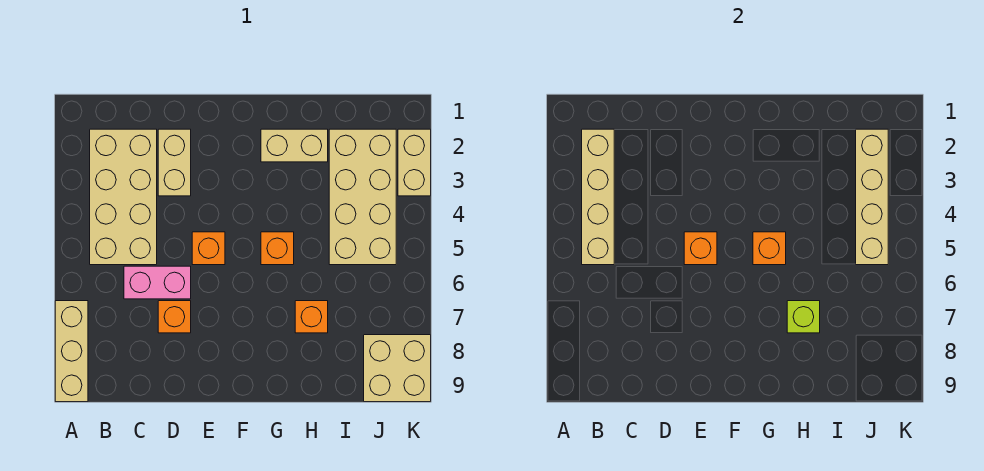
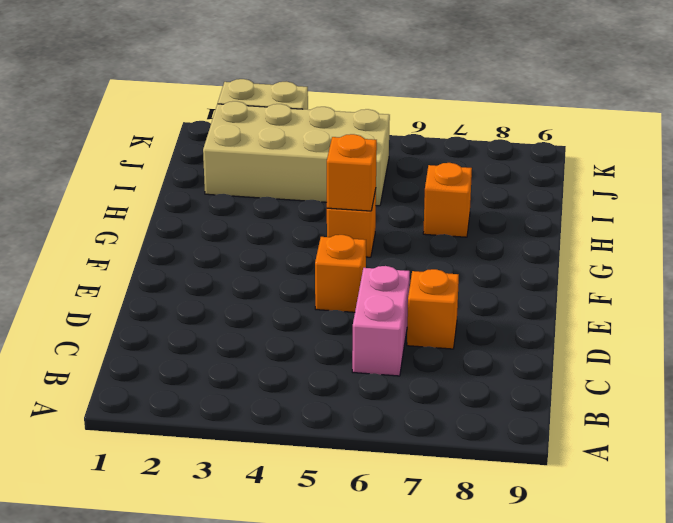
none -> tan 1x3 brick [55,301,88,402]
none -> tan 2x4 brick [90,129,157,265]
none -> tan 1x2 brick [158,129,191,196]

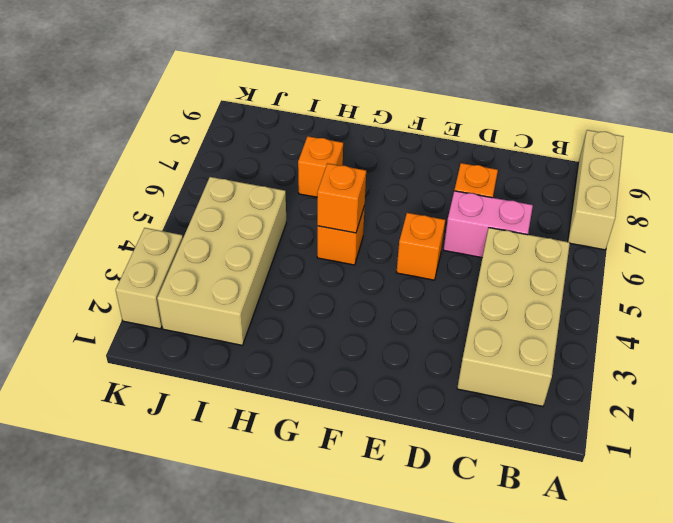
none -> tan 1x2 brick [158,129,191,196]
none -> tan 1x2 brick [261,129,328,162]
none -> tan 2x2 brick [364,335,431,402]

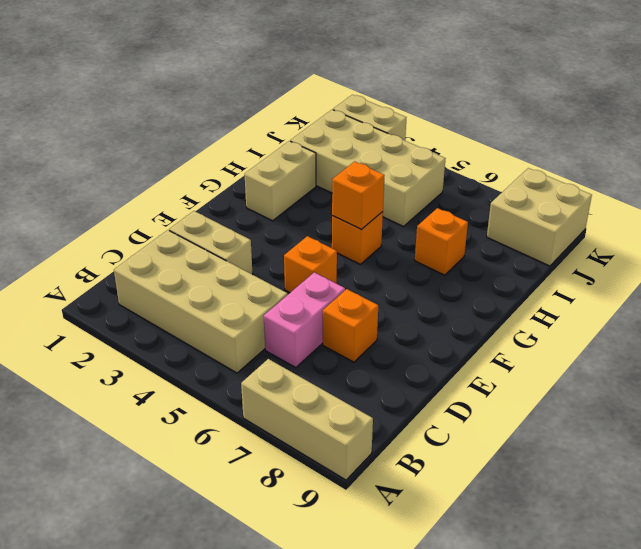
none -> tan 1x4 brick [582,129,614,265]
none -> orange 1x1 brick [684,232,717,265]
none -> lime 1x1 brick [787,301,820,333]

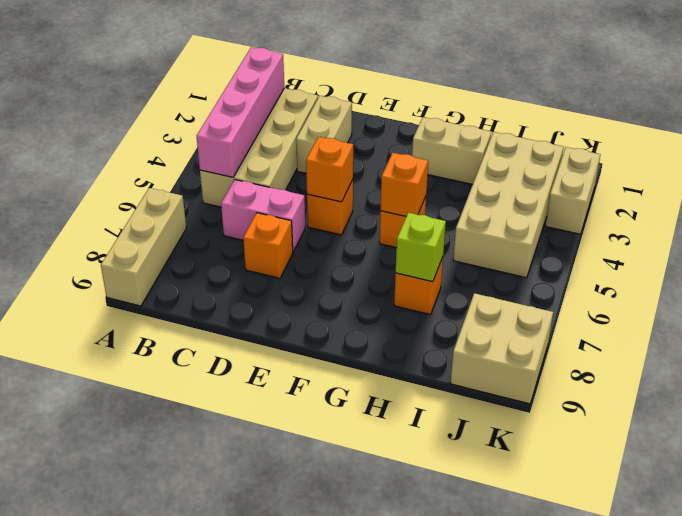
pink 1x4 brick [197,48,284,177] -> tan 1x4 brick [582,129,614,265]
none -> tan 1x4 brick [856,129,888,265]

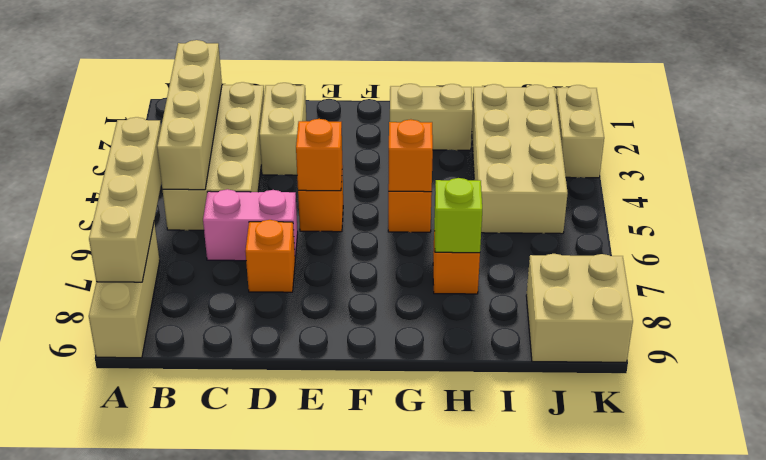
tan 1x4 brick [89,117,162,282] -> tan 1x4 brick moved to [856,129,888,265]

